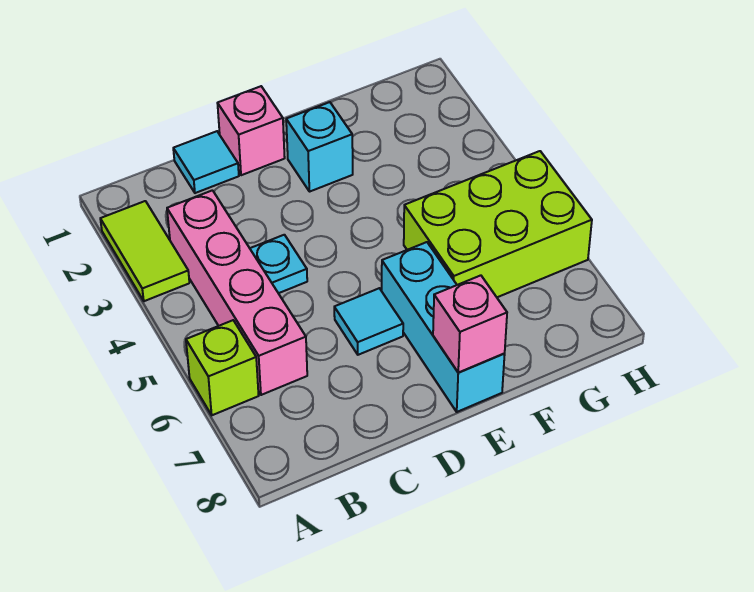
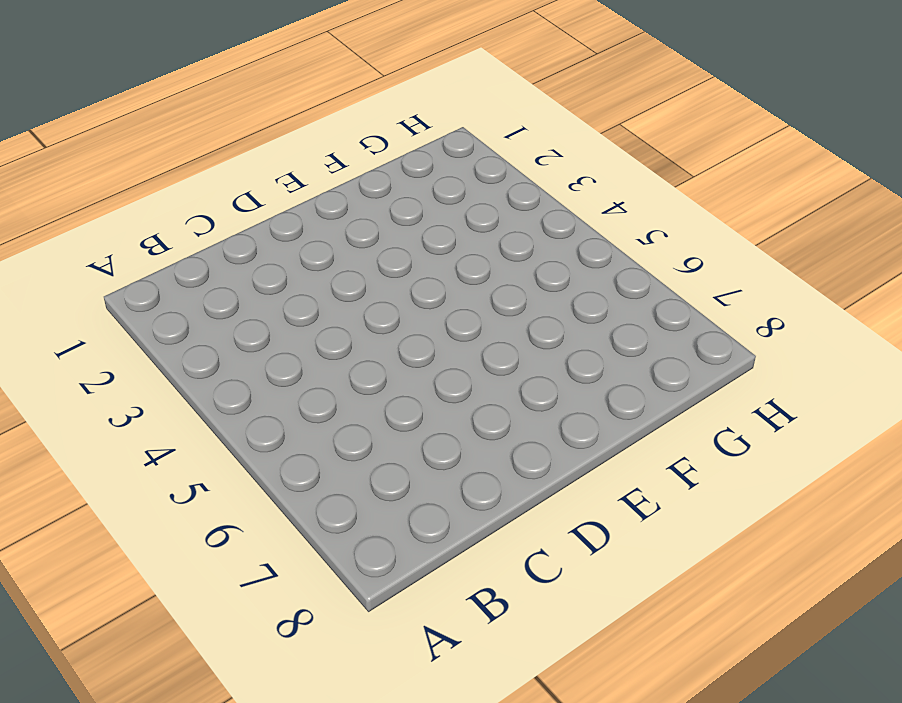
none -> lime 1x2 tile [100,201,189,301]
none -> lime 1x1 brick [186,320,259,415]

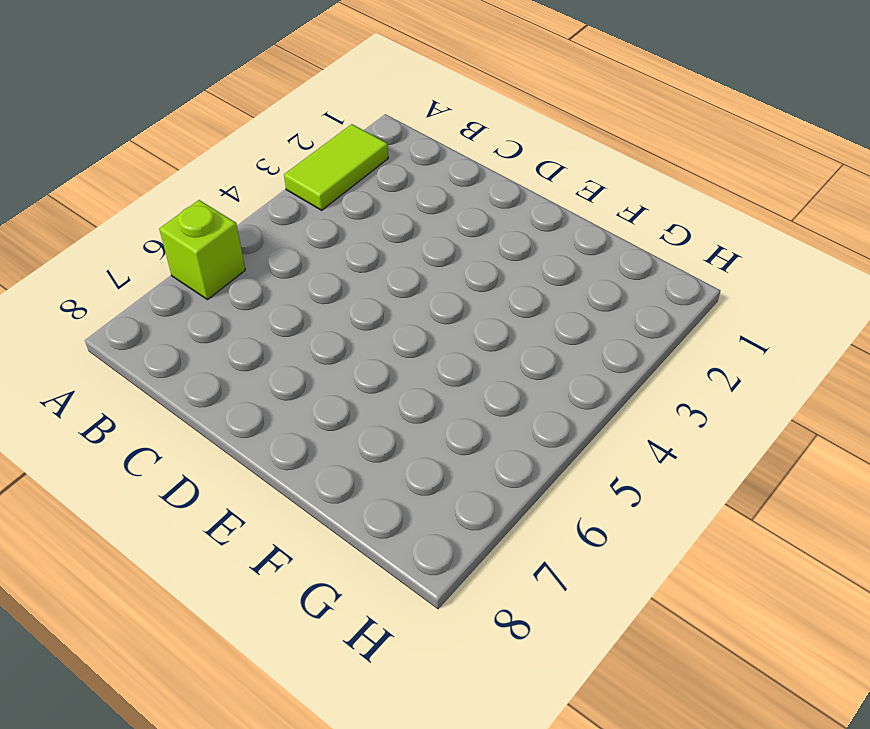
none -> pink 1x4 brick [167,190,307,395]
none -> cyan 1x1 tile [173,131,239,193]

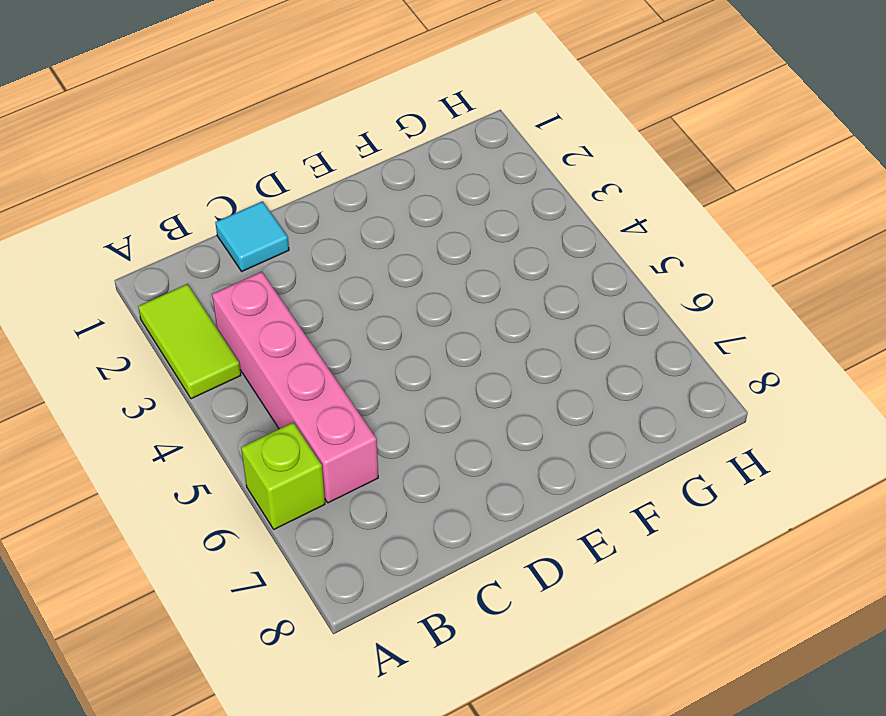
none -> cyan 1x1 plate [250,235,307,293]
none -> pink 1x1 brick [217,86,285,175]

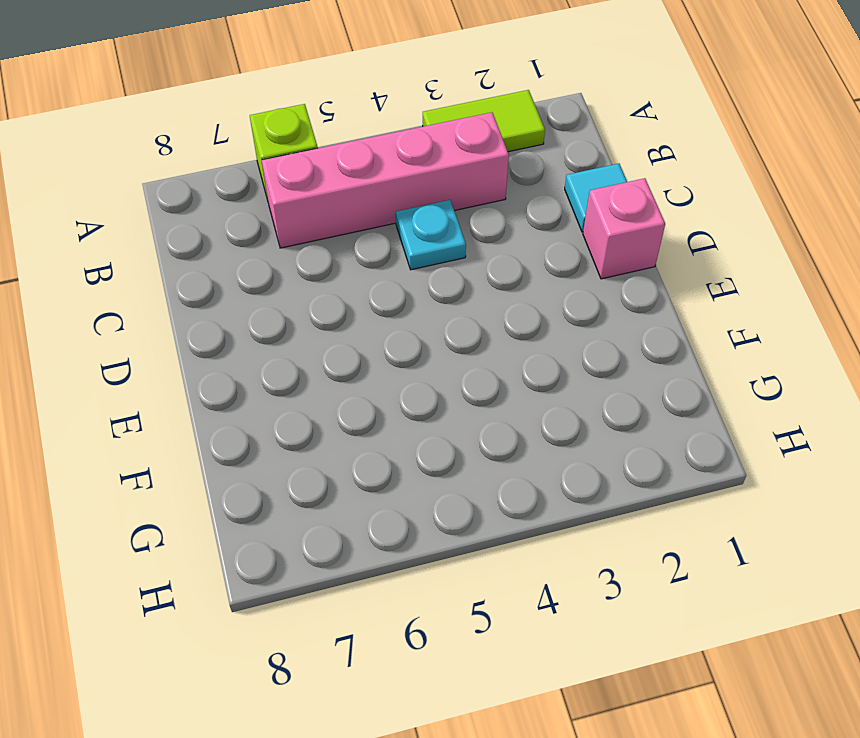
none -> cyan 1x1 tile [334,288,403,355]
none -> cyan 1x1 brick [286,102,353,192]

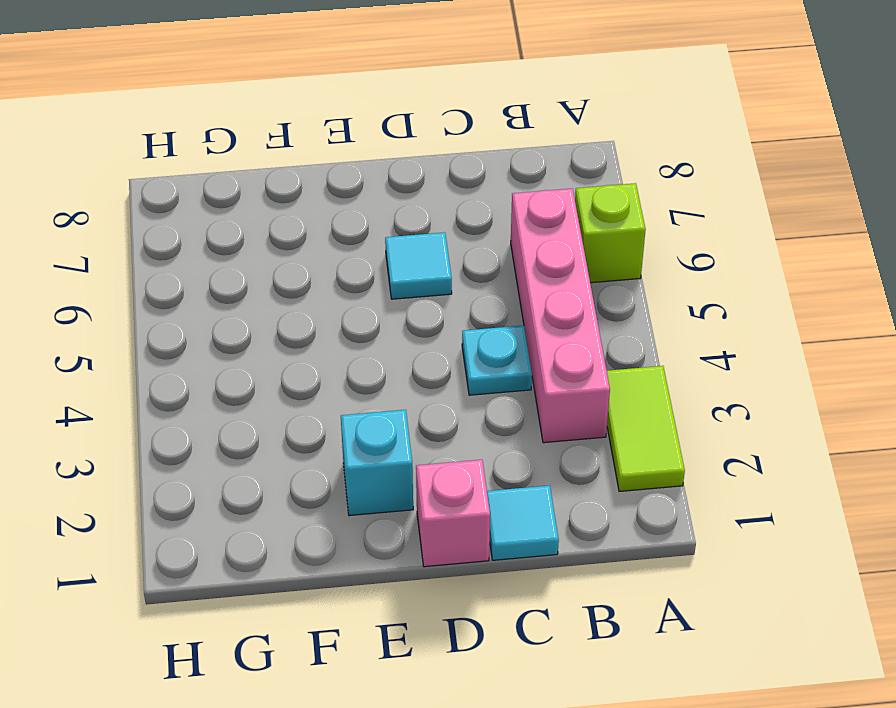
none -> cyan 1x3 brick [382,242,505,412]
none -> lime 2x3 brick [404,151,592,297]

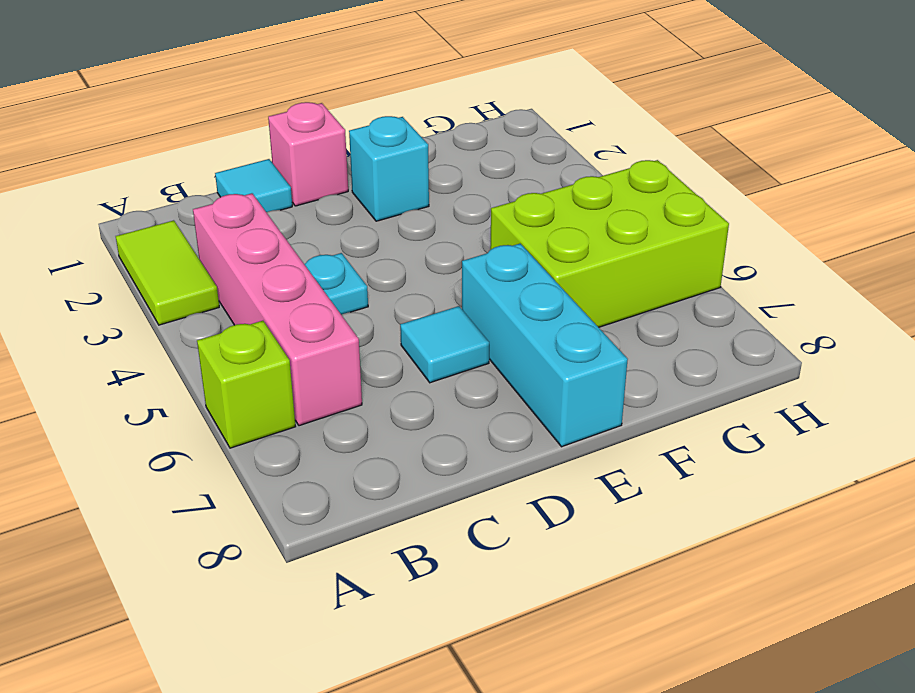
none -> pink 1x1 brick [433,275,507,373]

